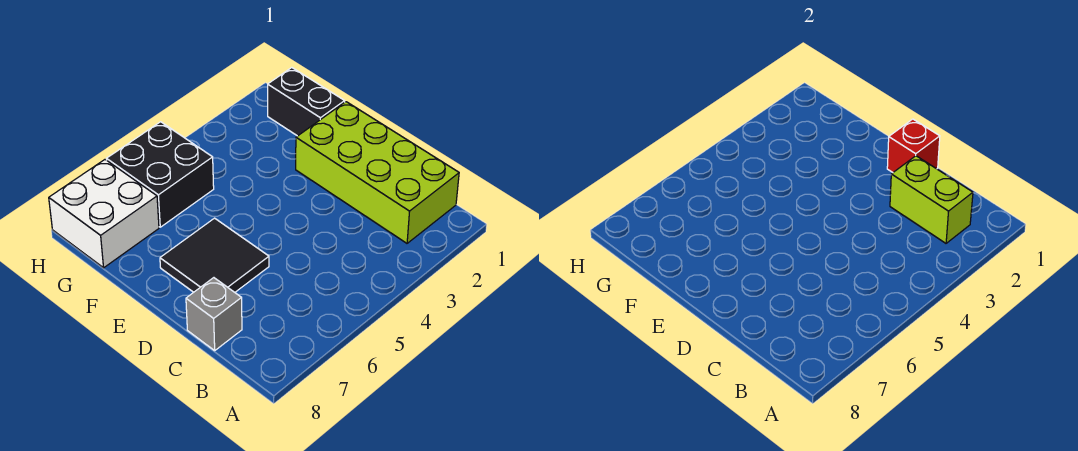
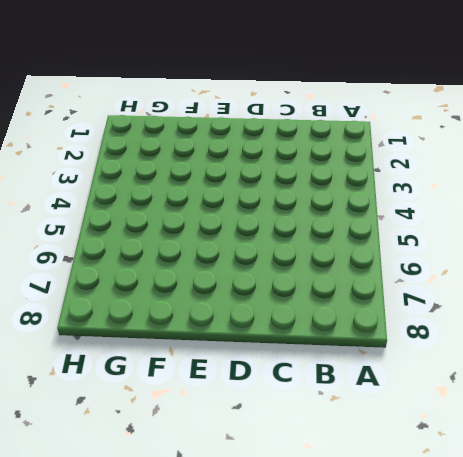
none -> lime 2x4 brick [296,102,459,243]
none -> grey 1x1 brick [186,278,242,350]

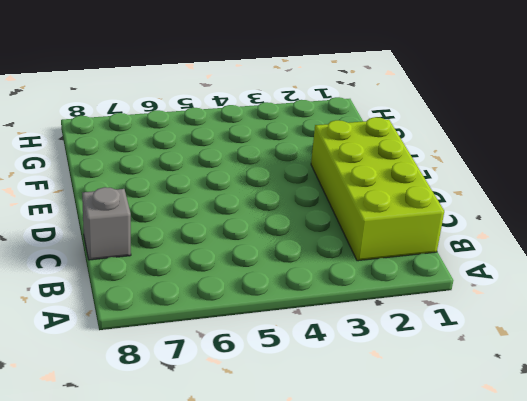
none -> black 2x2 tile [160,218,269,292]
none -> black 1x2 brick [268,68,345,136]

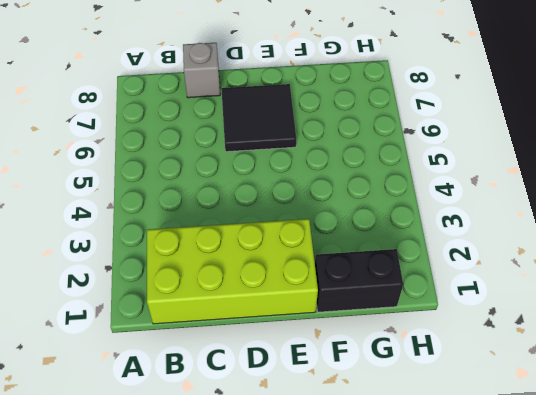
none -> black 2x2 brick [107,122,214,227]
none -> white 2x2 brick [49,160,159,268]

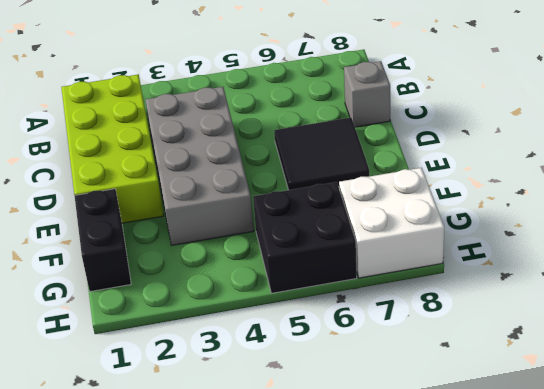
grey 2x4 brick [145,87,254,246] -> none
none -> lime 1x2 brick [890,156,973,243]
none -> red 1x1 brick [887,119,940,172]

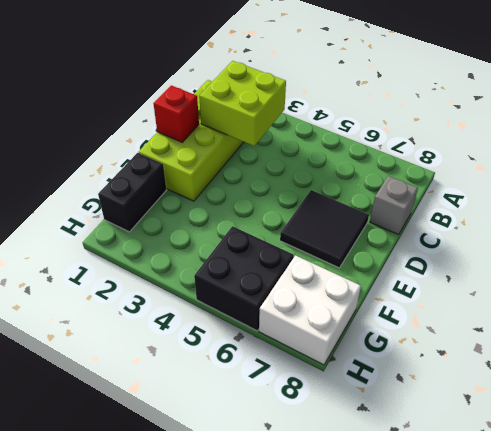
lime 2x2 brick [199,61,286,146] -> lime 1x2 brick [890,156,973,243]

